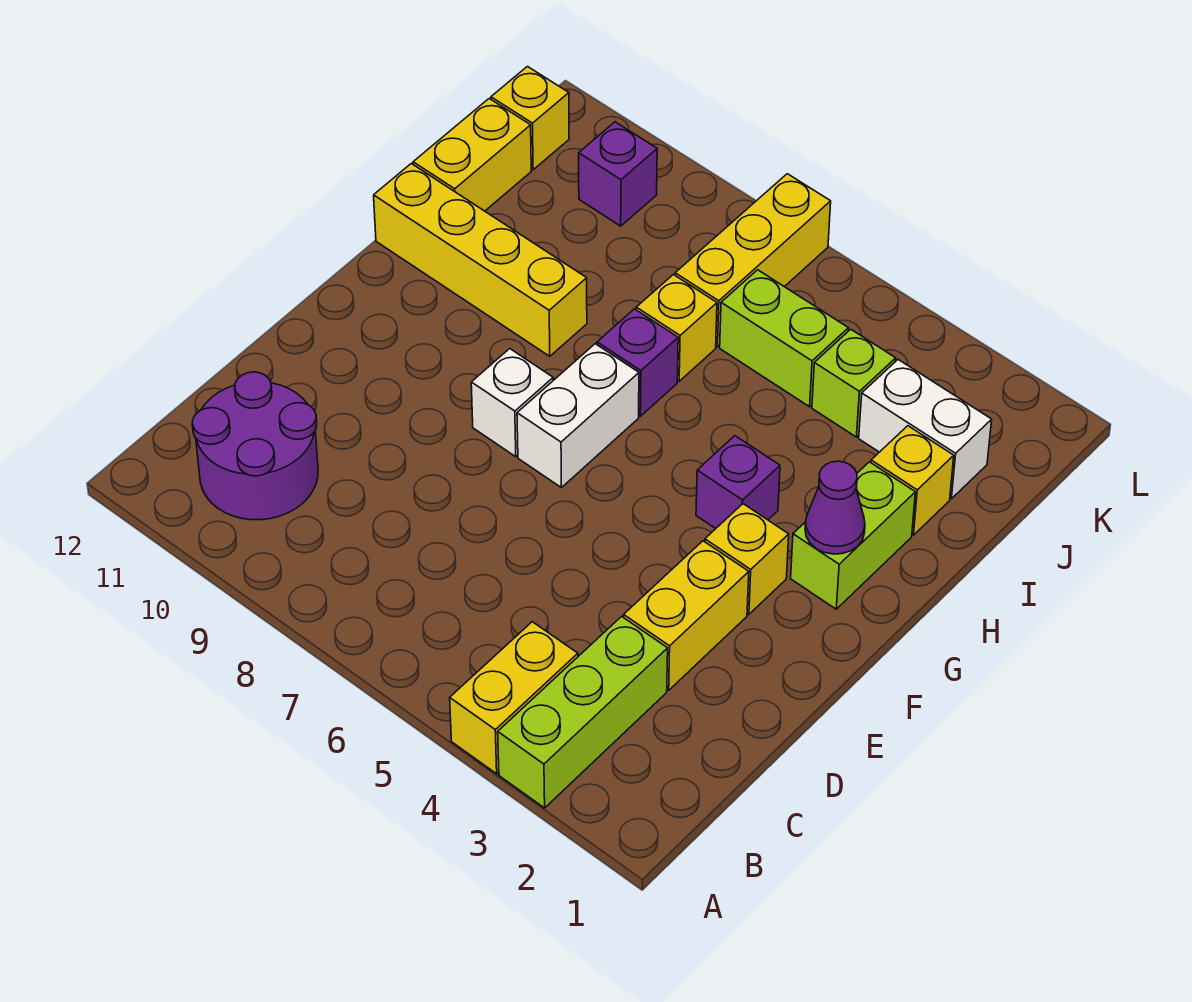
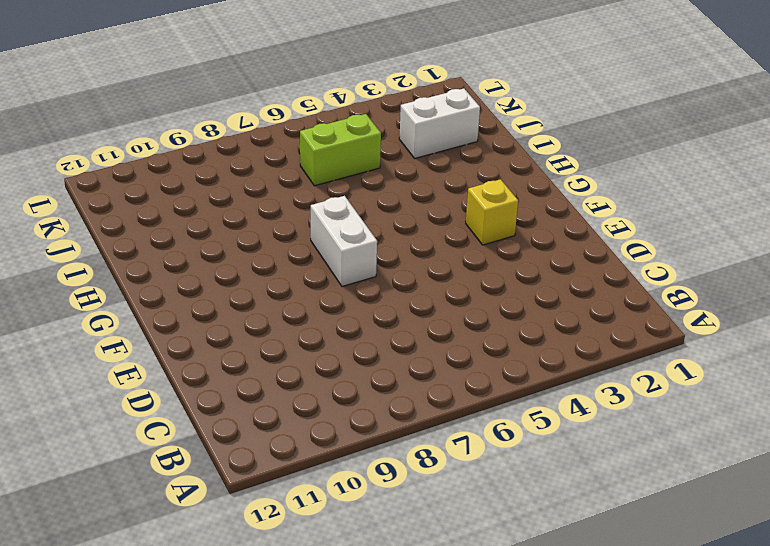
none -> lime 1x3 brick [498,616,668,808]
none -> yellow 1x2 brick [450,622,578,774]
none -> purple 2x2 round brick [192,372,318,520]

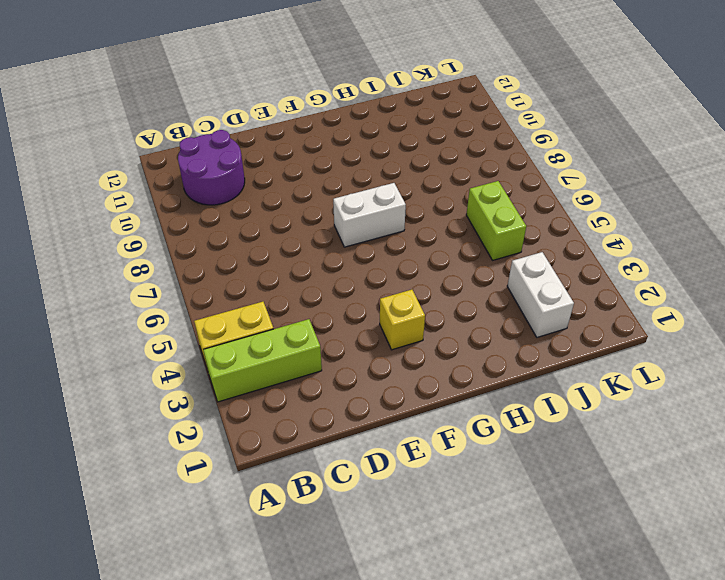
none -> yellow 1x2 brick [624,541,749,690]
none -> white 1x1 brick [471,349,553,457]
none -> lime 1x2 brick [791,462,915,609]

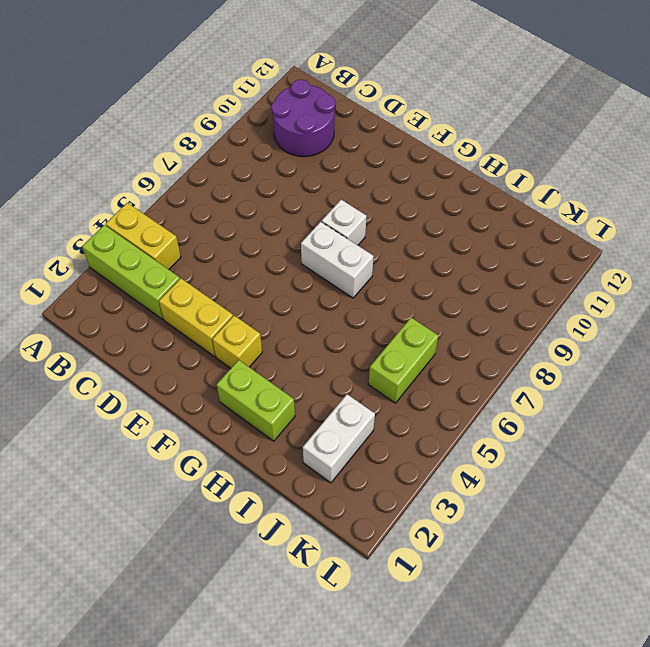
none -> purple 1x1 brick [696,436,780,529]
none -> purple 1x1 brick [597,309,678,416]
none -> yellow 1x4 brick [374,164,587,356]

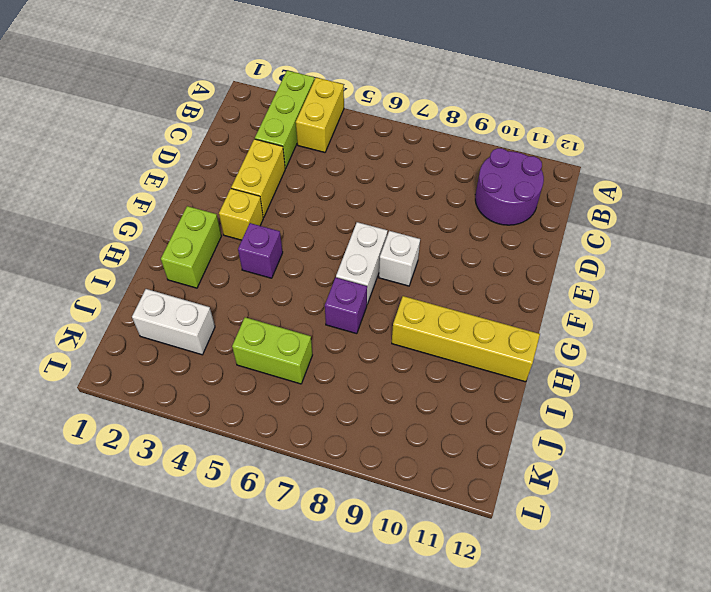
none -> yellow 1x1 brick [871,426,954,535]
none -> yellow 1x1 brick [636,275,717,381]
none -> yellow 1x2 brick [413,99,531,211]

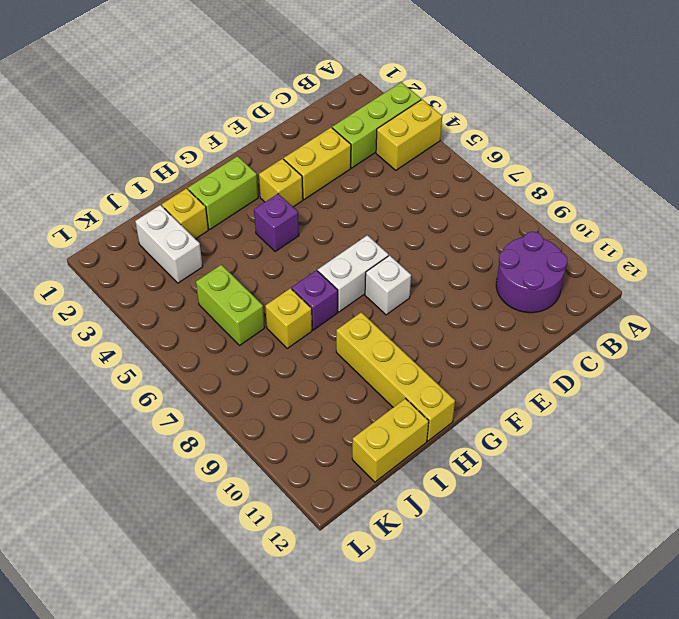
none -> lime 1x1 brick [812,329,896,437]
none -> yellow 1x3 brick [675,174,831,347]
none -> purple 1x1 brick [579,122,657,226]

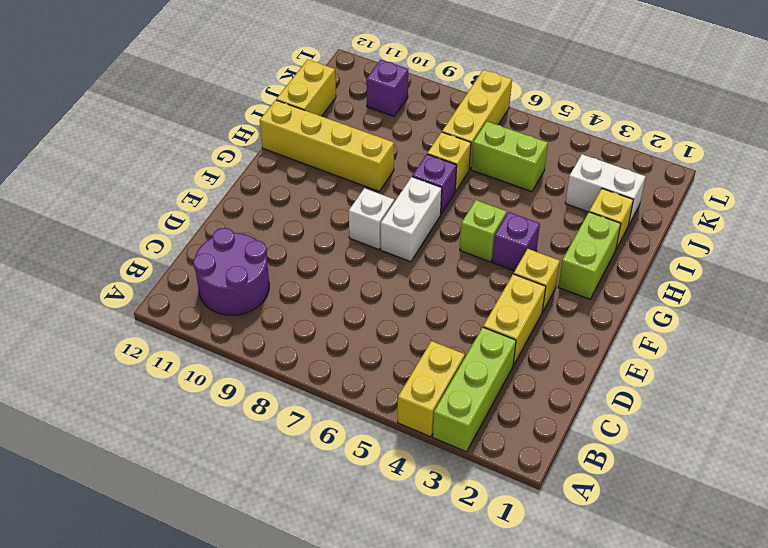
lime 1x1 brick [460,200,507,262] -> lime 1x1 brick moved to [812,329,896,437]
none -> yellow 1x1 brick [491,67,569,170]
none -> purple 1x1 cone [805,461,865,554]

